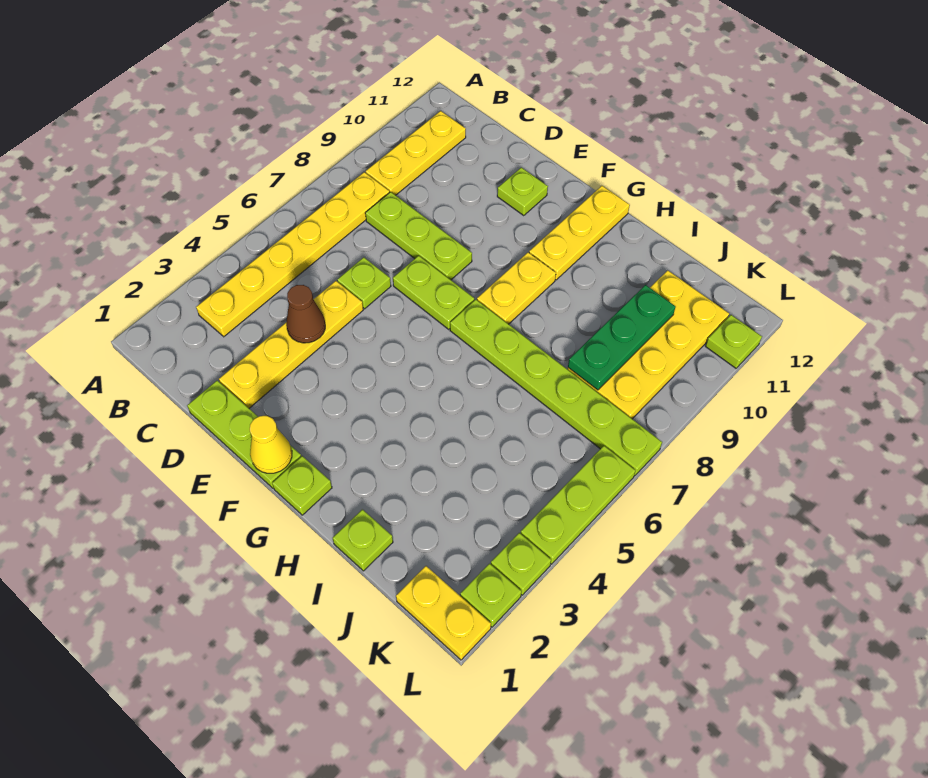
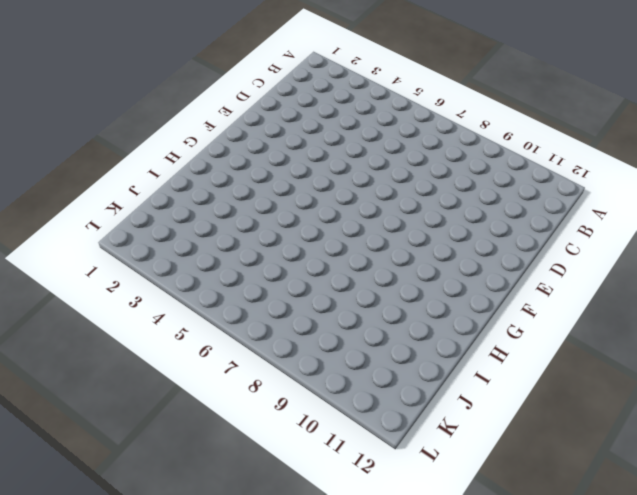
none -> yellow 1x6 plate [196,172,390,337]
none -> yellow 1x3 plate [366,111,466,195]
none -> lime 1x3 plate [365,192,472,280]

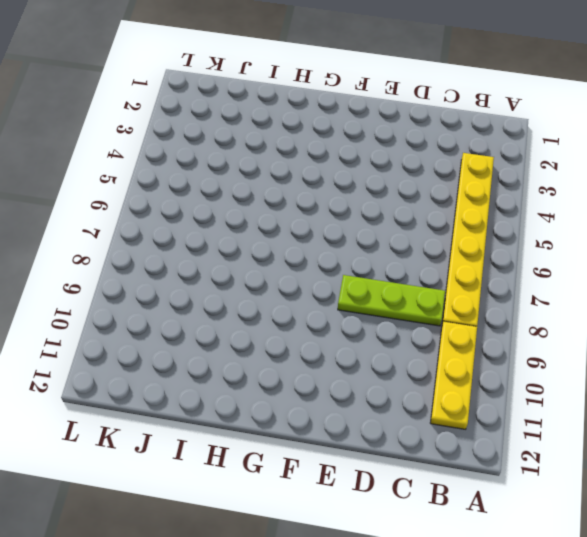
none -> lime 1x3 plate [187,381,301,488]
none -> yellow 1x4 plate [219,281,363,408]
none -> lime 1x1 plate [337,257,391,309]

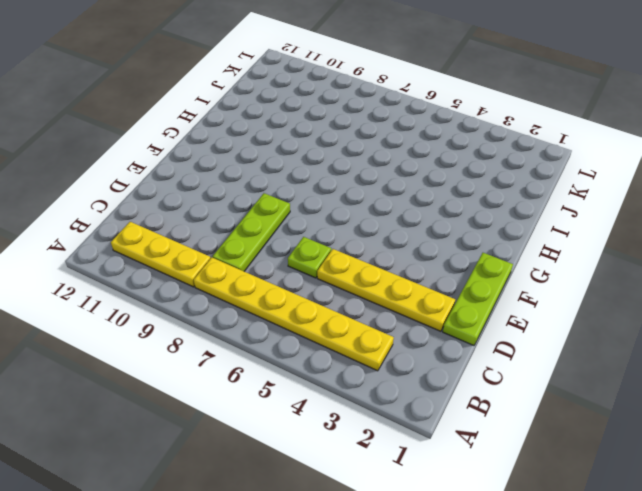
none -> lime 1x2 plate [393,256,474,329]
none -> lime 1x1 plate [497,167,548,215]
none -> lime 1x1 plate [272,456,332,515]

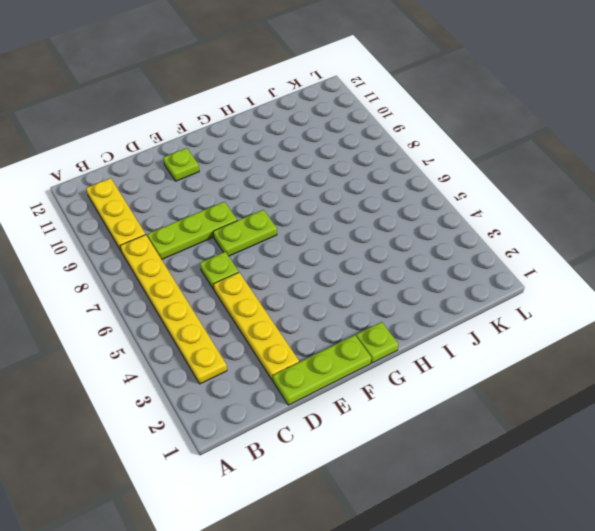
none -> lime 1x6 plate [450,299,662,476]
none -> yellow 1x2 plate [477,252,556,324]
none -> yellow 1x3 plate [529,186,630,280]

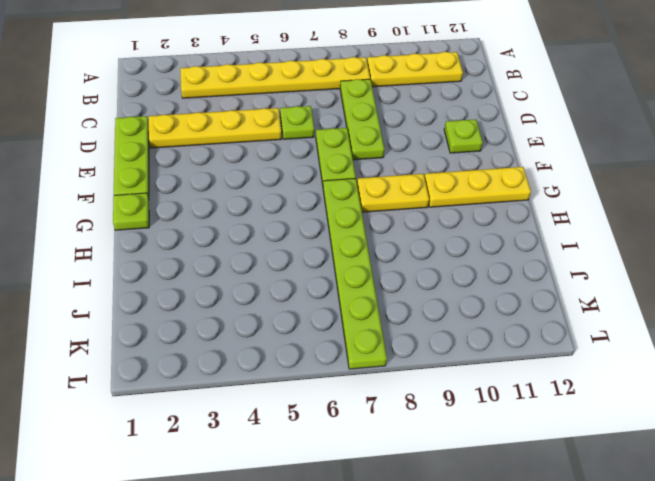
none -> lime 1x1 plate [333,509,393,571]
none -> yellow 2x4 plate [568,270,729,419]
none -> yellow 1x2 plate [396,566,491,660]

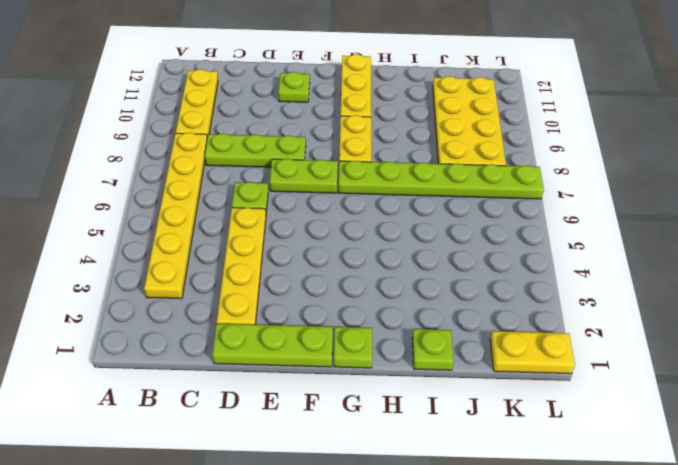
none -> lime 1x1 plate [460,564,522,627]
none -> lime 1x1 plate [491,533,551,595]
none -> lime 1x3 plate [520,446,636,564]

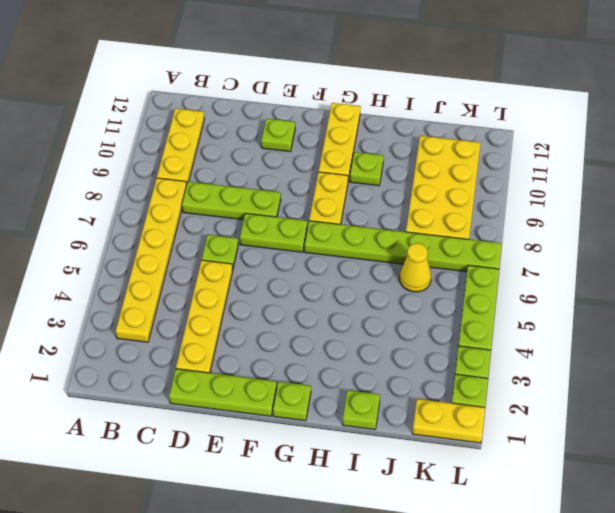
lime 1x1 plate [350,152,384,186] -> lime 1x1 plate moved to [705,315,762,368]
yellow 1x1 cone [400,243,431,292] -> yellow 1x1 cone moved to [250,416,292,473]
none -> brown 1x1 cone [286,285,325,343]
none -> green 1x3 plate [568,285,676,390]

